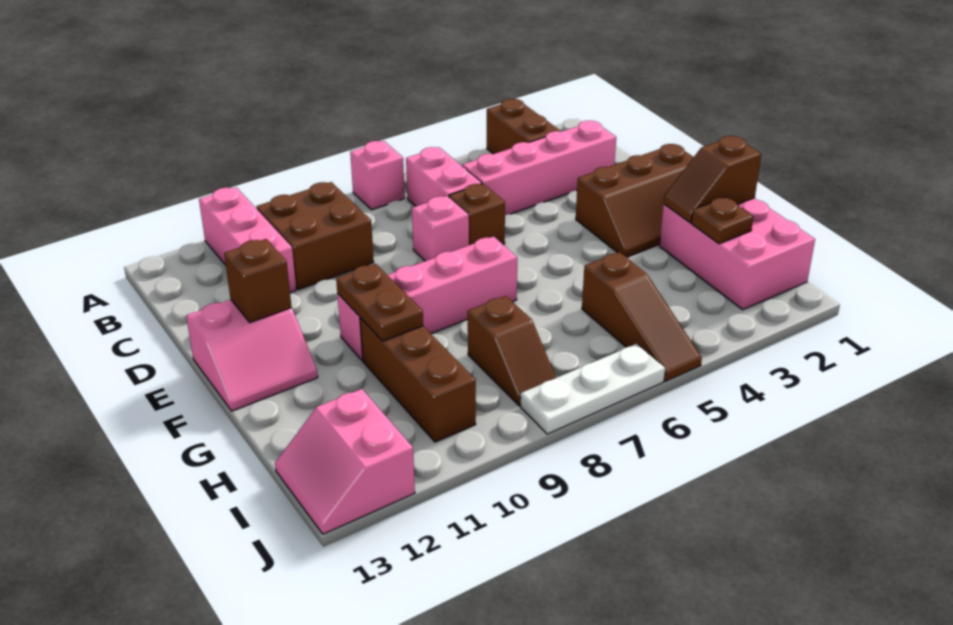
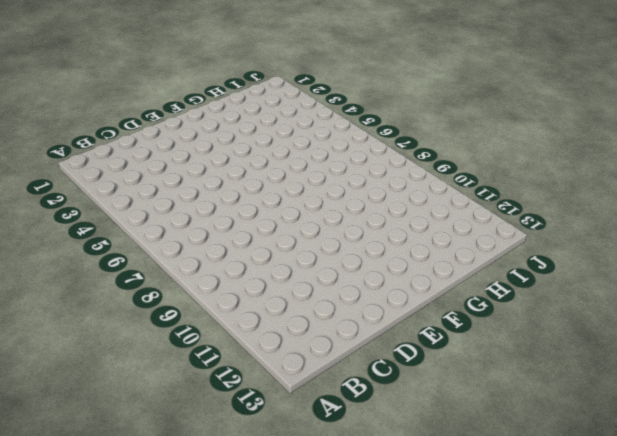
none -> brown 1x2 brick [487,99,561,154]
none -> pink 1x1 brick [350,141,405,210]
none -> pink 1x3 brick [199,187,296,292]

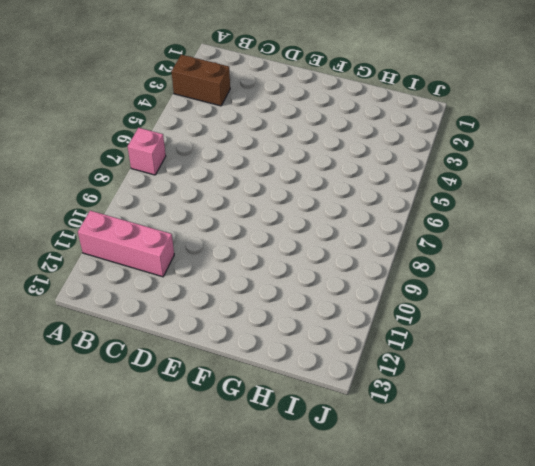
none -> pink 1x2 brick [406,147,482,206]
none -> brown 2x2 brick [256,182,374,289]
none -> pink 1x4 brick [462,121,616,215]

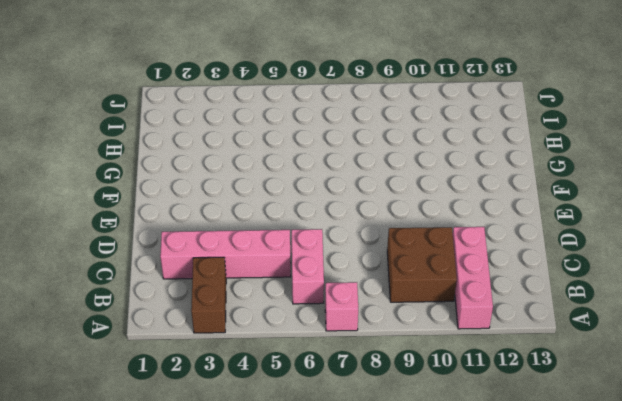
none -> brown 1x1 brick [449,184,505,245]
none -> pink 1x1 brick [412,196,469,261]
none -> brown 2x3 slope [576,144,694,257]

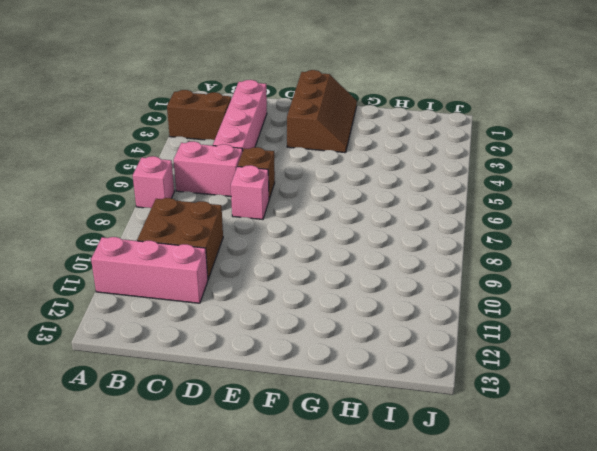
none -> pink 2x2 slope [186,300,318,411]
none -> pink 1x4 brick [337,237,517,360]
none -> pink 2x3 brick [659,198,815,309]

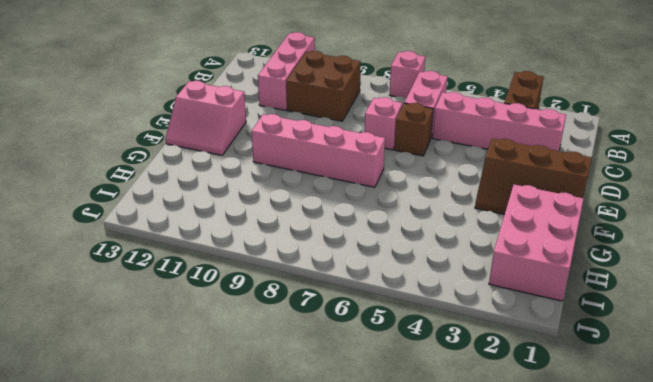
none -> brown 1x3 brick [360,318,476,442]
none -> brown 1x3 slope [582,252,702,381]
none -> brown 1x2 slope [467,296,556,406]

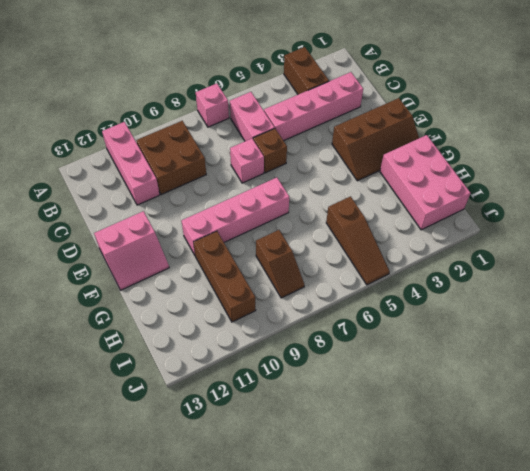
none -> pink 2x2 slope [275,389,415,534]
none -> white 1x3 plate [520,344,665,434]
none -> brown 1x1 brick [224,239,292,322]

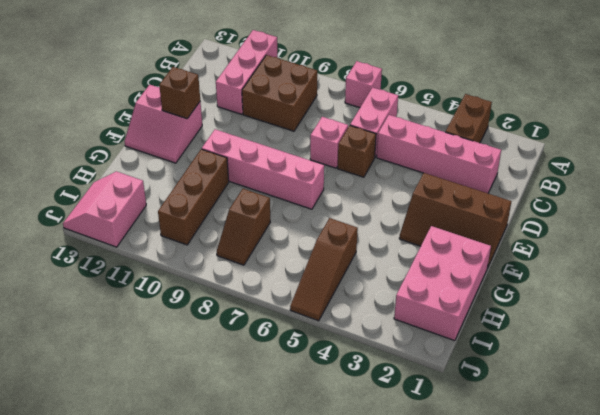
none -> white 1x3 plate [520,344,665,434]
none -> brown 1x2 plate [336,264,423,341]
none -> brown 1x2 slope [664,136,761,223]

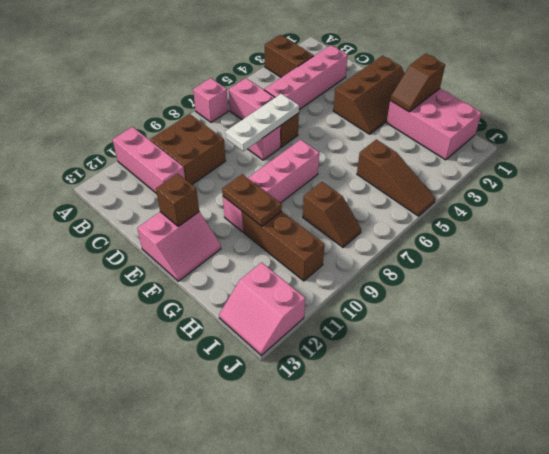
white 1x3 plate [225,94,299,151] -> white 1x3 plate moved to [520,344,665,434]
none -> brown 1x1 plate [691,197,753,244]

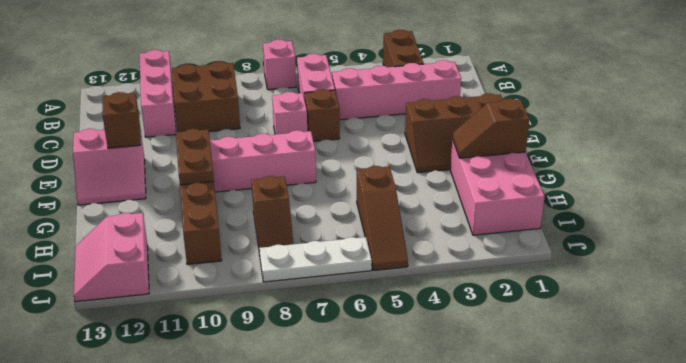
none -> brown 1x1 plate [691,197,753,244]

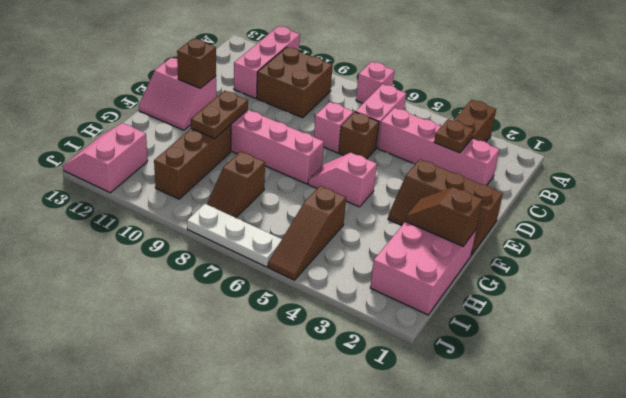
brown 1x1 plate [434,119,474,153] -> brown 1x1 plate moved to [691,197,753,244]
pink 1x2 slope [308,153,377,207] -> none

